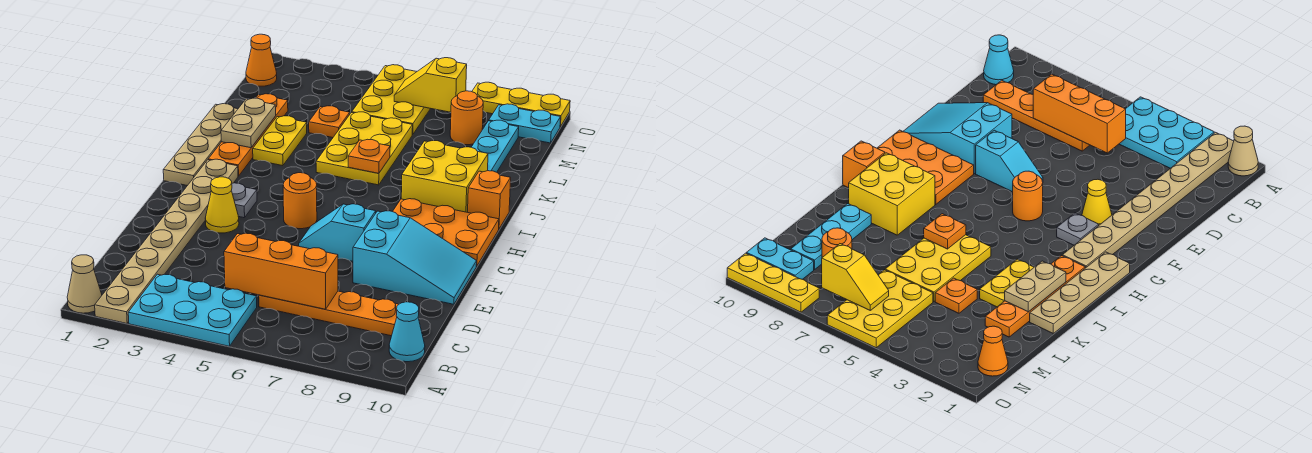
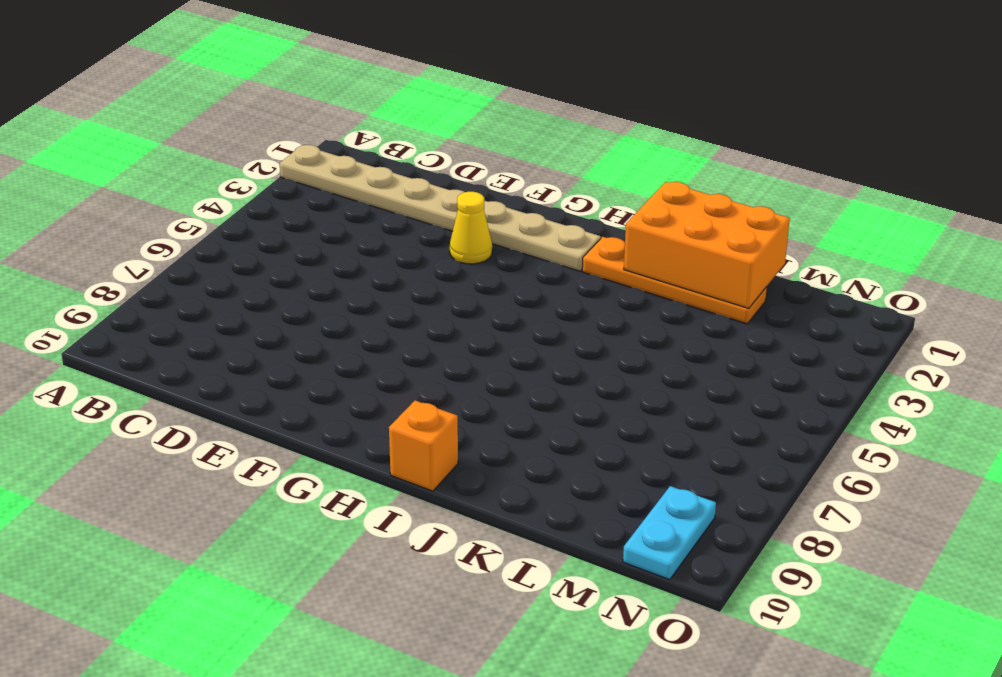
orange 2x3 brick [624,182,790,308] -> tan 1x2 plate [221,98,276,148]
none -> tan 1x1 cone [67,255,102,313]
none -> cyan 2x3 plate [128,274,257,346]
none -> cyan 1x1 cone [389,302,425,362]

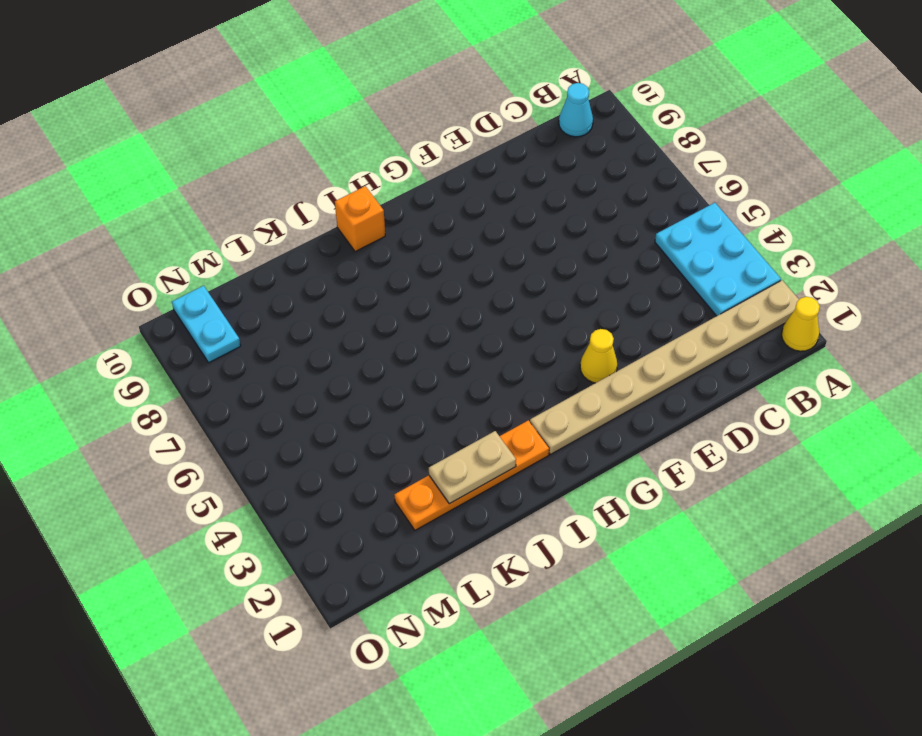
yellow 1x1 cone [782,297,820,351] -> tan 1x1 cone [67,255,102,313]
none -> orange 1x4 plate [259,291,399,336]
none -> cyan 2x3 slope [353,211,477,304]
none -> cyan 1x2 slope [299,204,376,261]

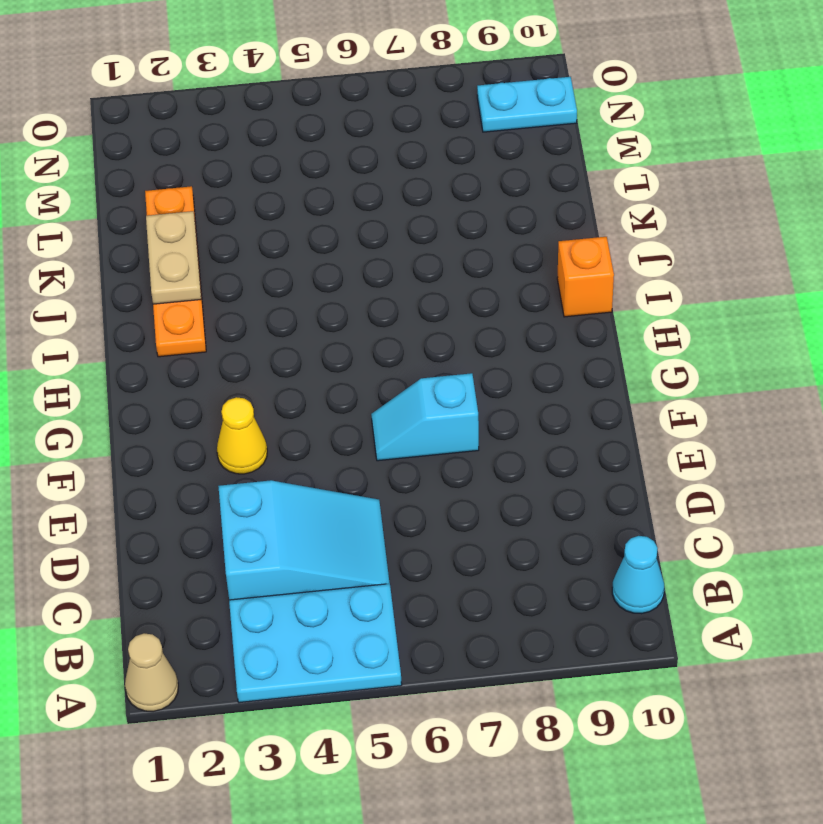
cyan 2x3 slope [218,480,390,600] -> cyan 2x3 slope moved to [353,211,477,304]
none -> tan 1x8 plate [95,159,238,323]
none -> orange 1x4 plate [259,291,399,336]
none -> grey 1x1 plate [231,183,257,218]

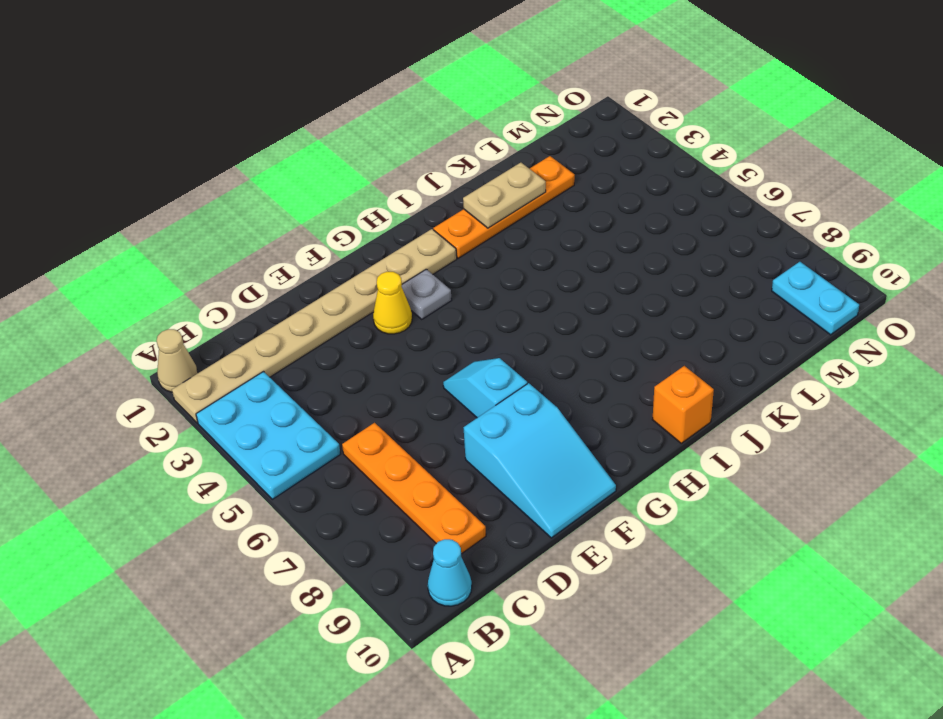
none -> orange 1x1 round brick [283,173,317,229]
none -> orange 2x3 plate [393,199,499,266]
none -> tan 1x4 plate [163,104,238,186]

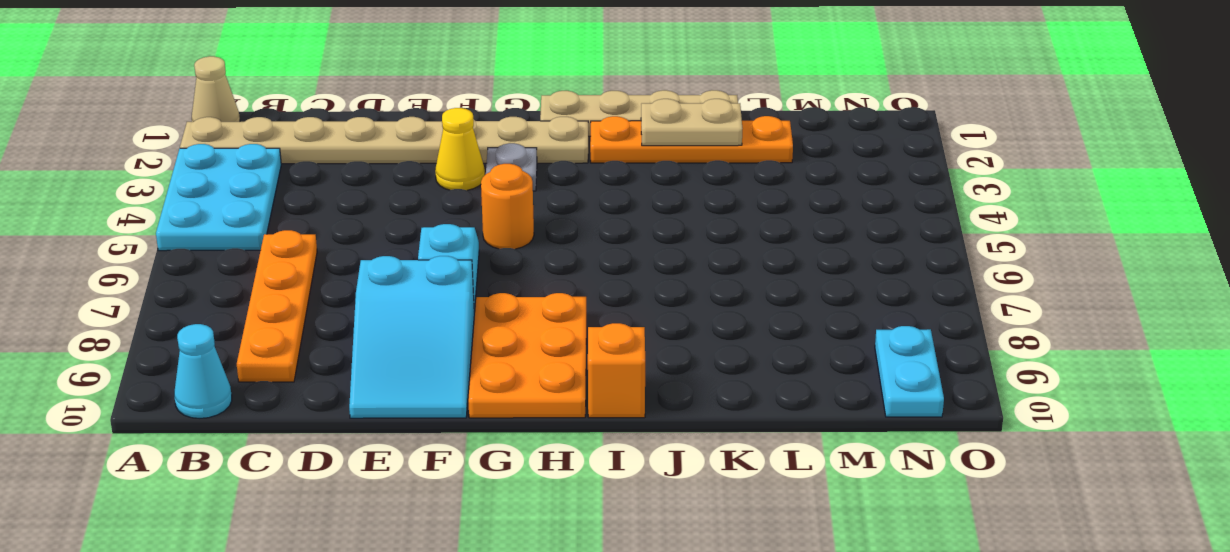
none -> yellow 2x2 brick [401,141,488,212]
none -> yellow 1x2 plate [253,116,307,166]
none -> yellow 2x3 plate [316,112,413,185]

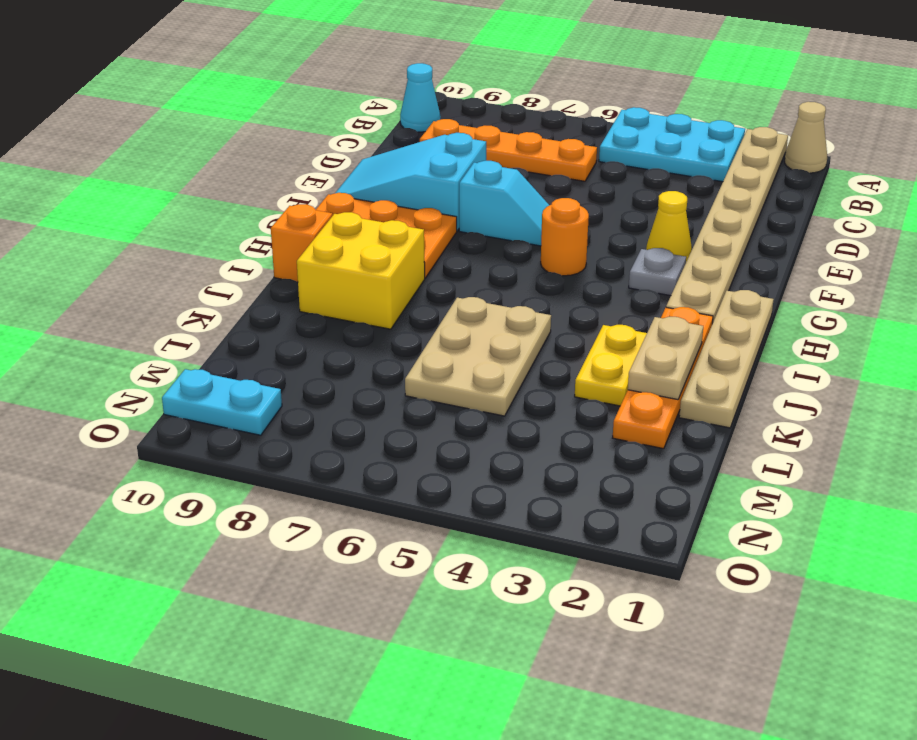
tan 2x3 plate [405,297,551,416] -> yellow 2x3 plate [316,112,413,185]
none -> cyan 1x3 plate [472,120,519,172]
none -> orange 1x1 plate [309,106,350,138]
none -> yellow 2x3 plate [352,65,430,135]

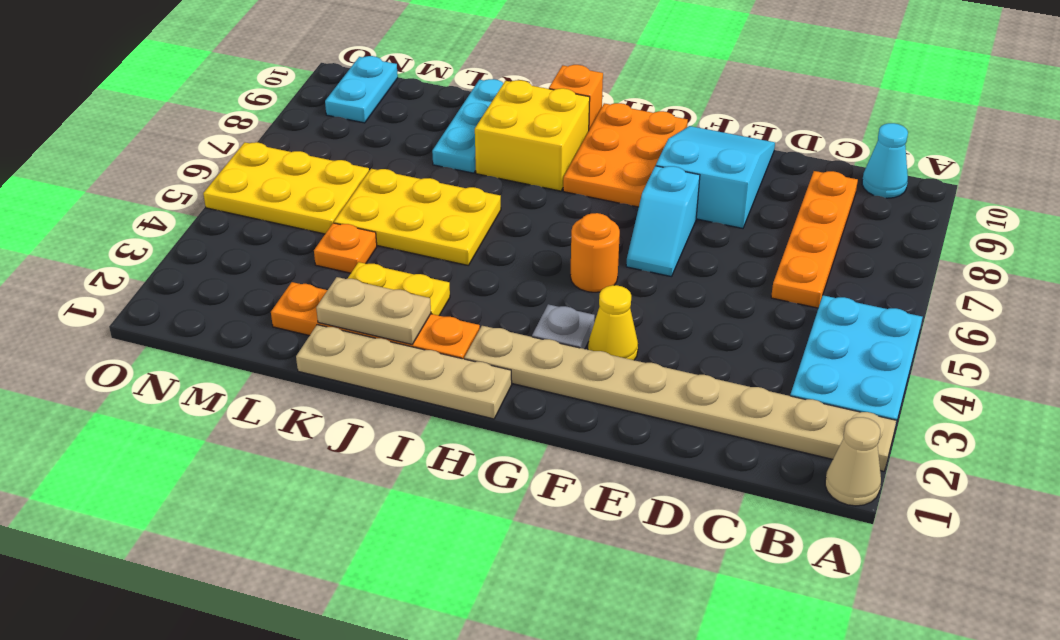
cyan 1x3 plate [432,79,504,173] -> cyan 1x3 plate turned to [472,120,519,172]
none -> orange 1x1 round brick [450,91,483,145]
none -> orange 1x1 cone [246,34,277,86]
none -> yellow 1x3 plate [472,82,570,127]

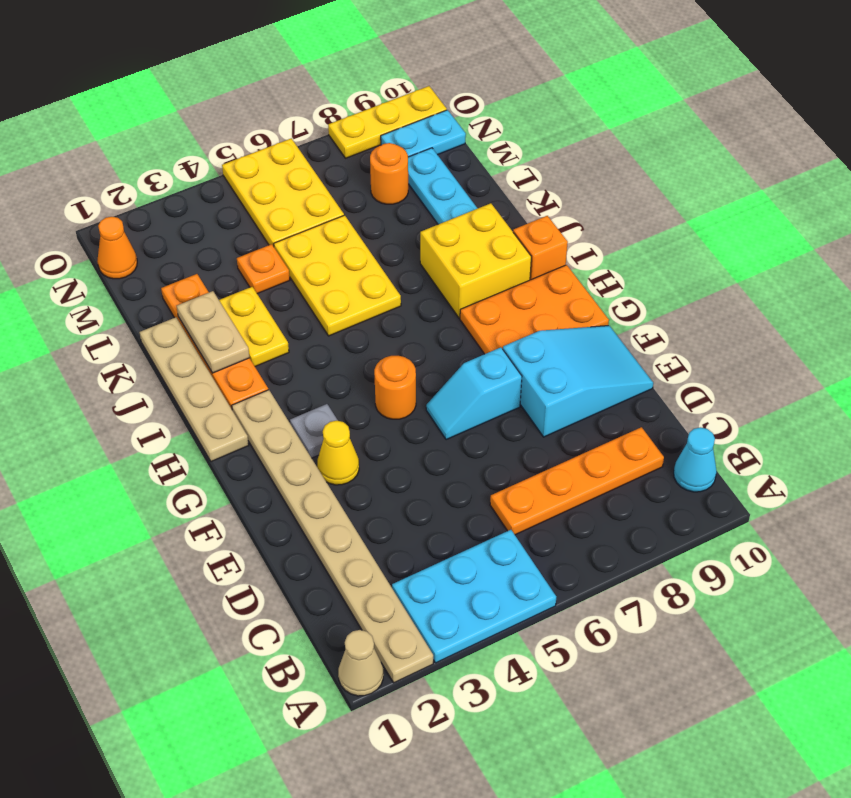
none -> orange 1x3 brick [224,233,338,309]
none -> orange 1x1 plate [348,139,390,173]
none -> yellow 1x2 slope [394,58,467,112]

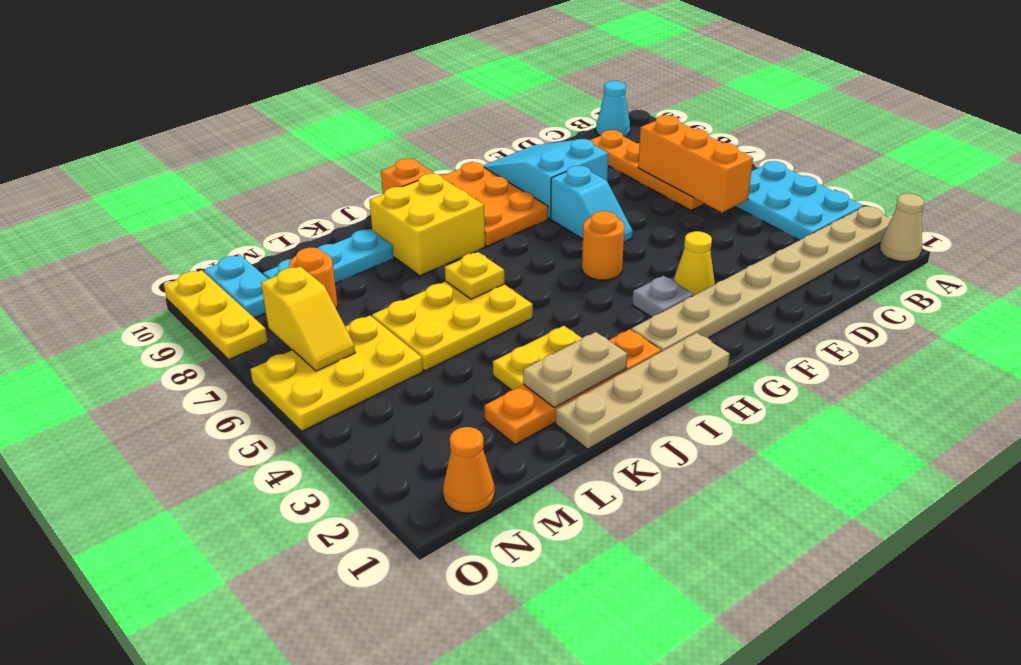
yellow 1x1 plate [445,252,504,299] -> orange 1x1 plate [348,139,390,173]
none -> orange 1x1 plate [309,106,350,138]

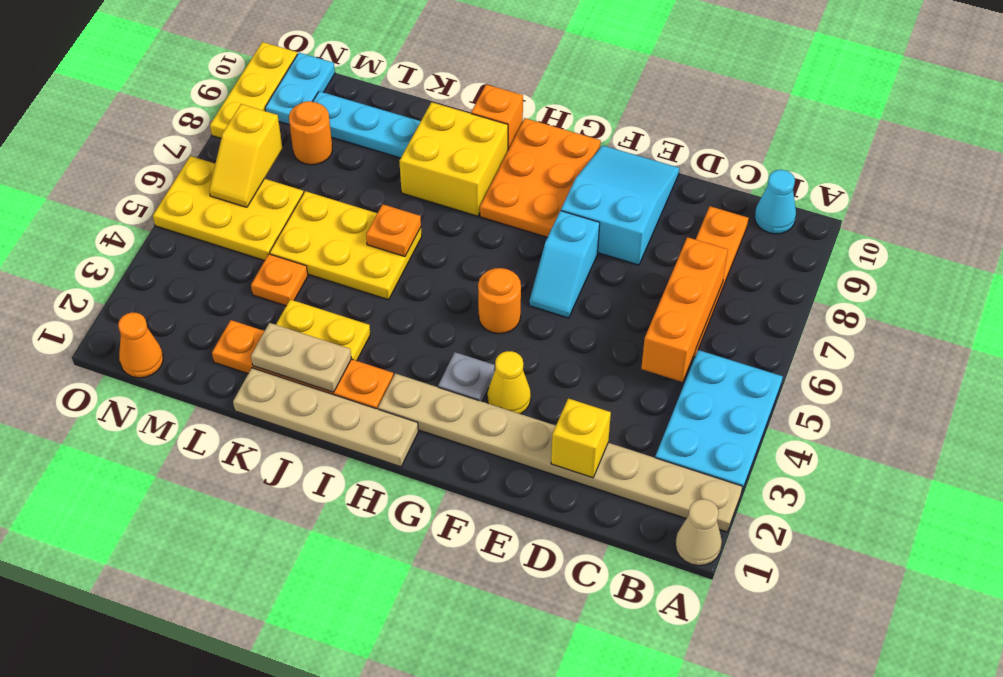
yellow 1x1 brick [551,398,611,478] -> none

